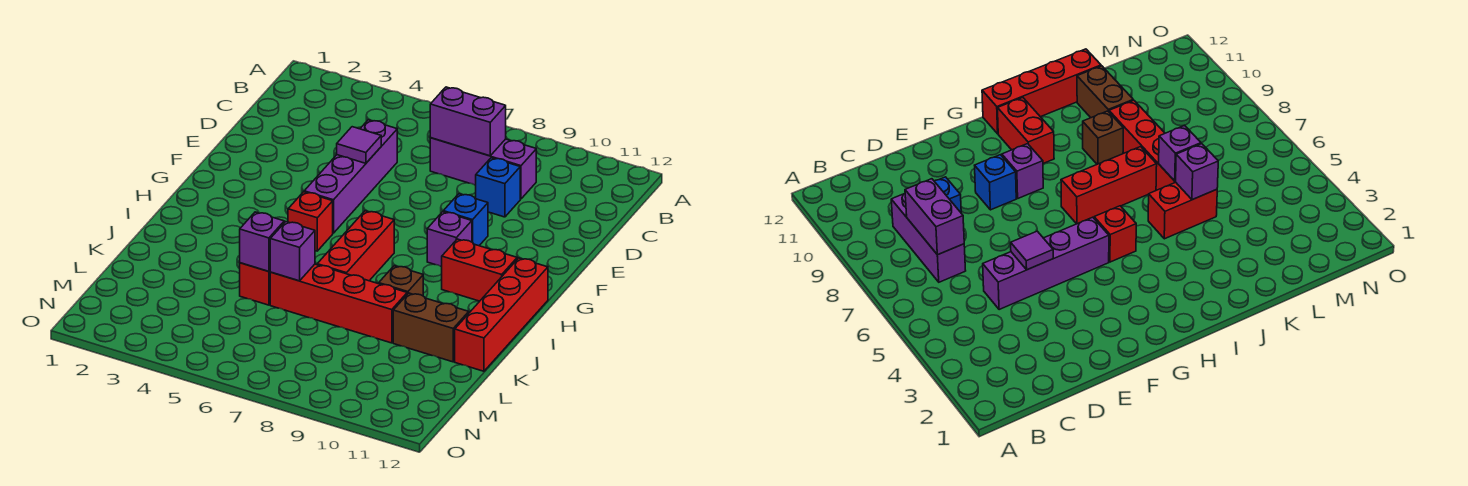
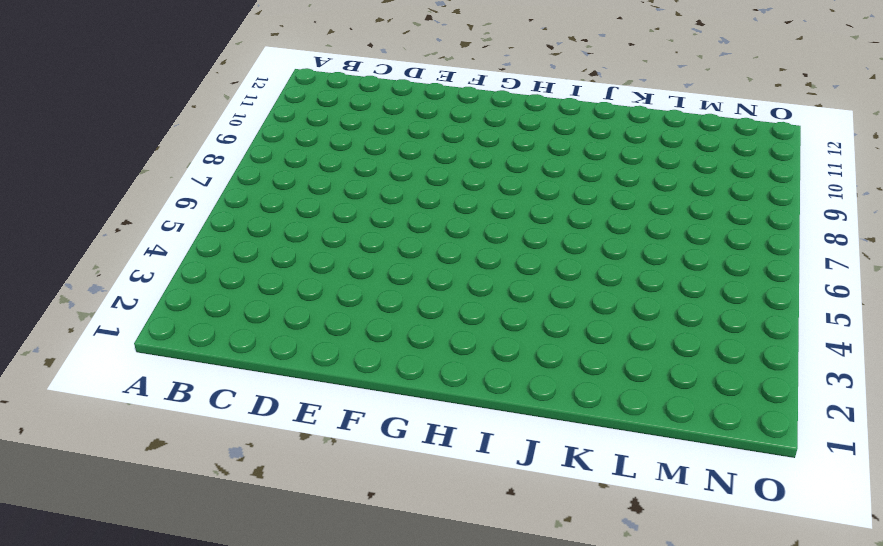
none -> purple 1x3 brick [430,138,536,199]
none -> purple 1x4 brick [304,120,397,233]
none -> blue 1x1 brick [476,158,520,217]

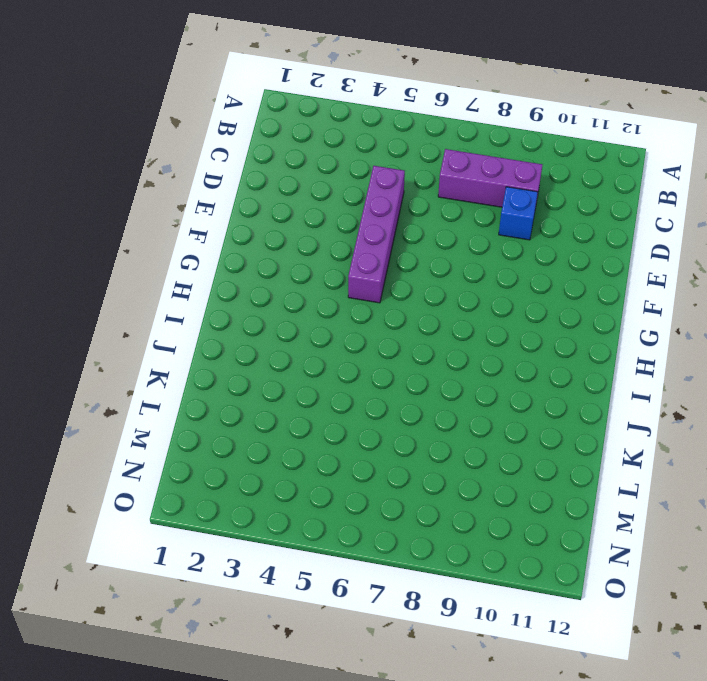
none -> blue 1x1 brick [443,194,488,246]
none -> purple 1x1 brick [427,212,472,267]
none -> red 1x1 brick [288,192,333,251]

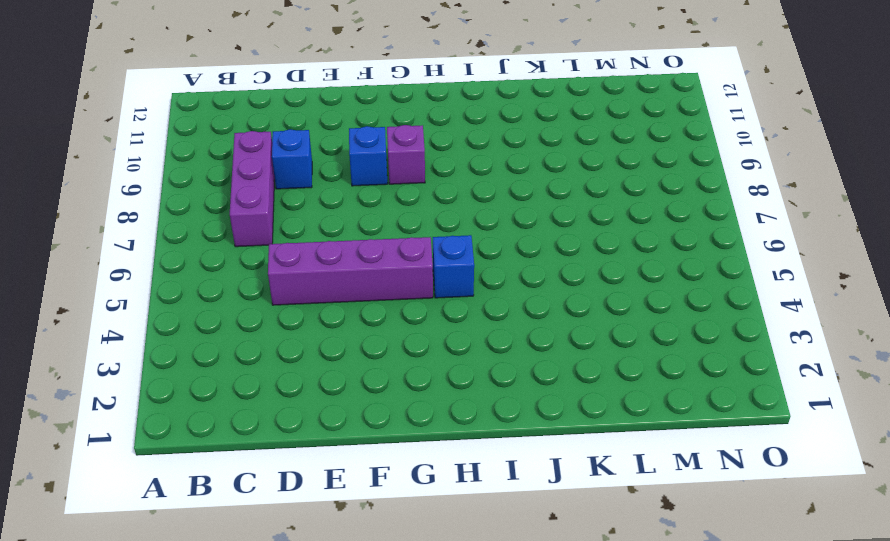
blue 1x1 brick [433,235,474,298] -> red 1x1 brick [288,192,333,251]
none -> red 1x3 brick [317,211,394,281]
none -> red 1x2 brick [442,239,517,301]
none -> red 1x4 brick [455,258,548,371]

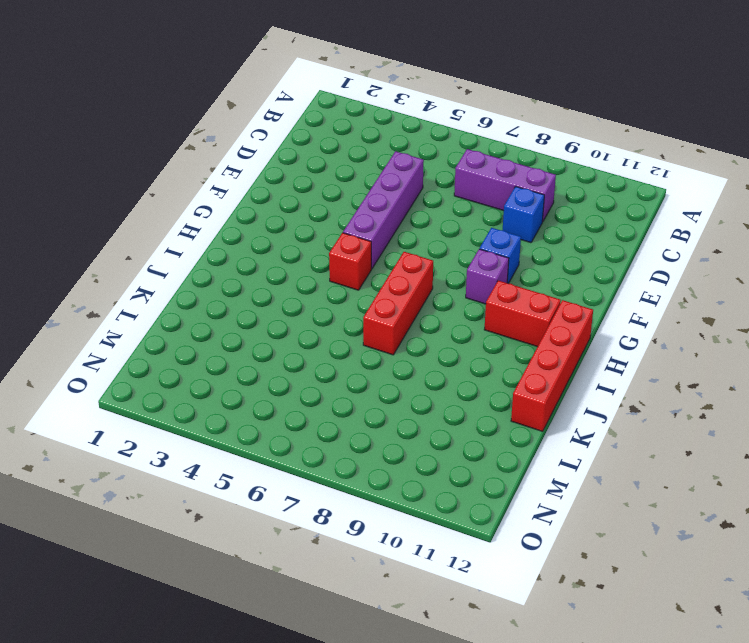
none -> red 1x2 brick [240,263,270,305]
none -> brown 1x1 brick [379,266,423,296]
none -> red 1x4 brick [270,264,407,343]

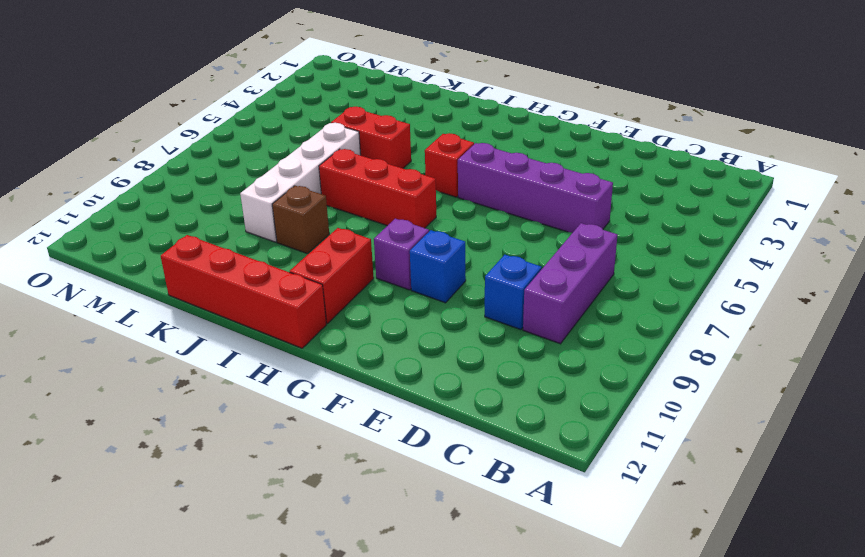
white 1x4 brick [240,123,361,242] -> red 1x4 brick [270,264,407,343]
none -> brown 1x2 brick [393,293,469,362]
none -> purple 1x2 brick [430,87,506,156]
none -> purple 1x1 tile [337,127,381,163]

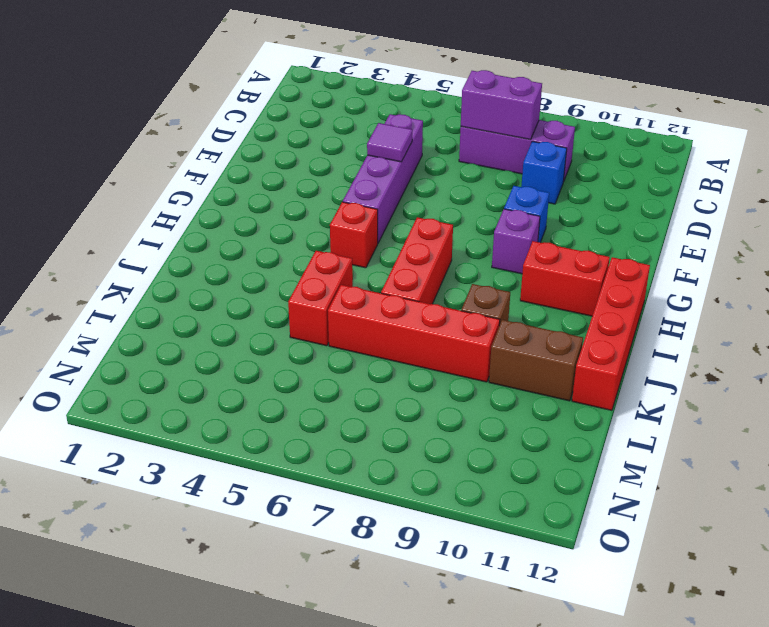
none -> purple 1x1 brick [240,212,284,271]
none -> purple 1x1 brick [270,222,315,281]

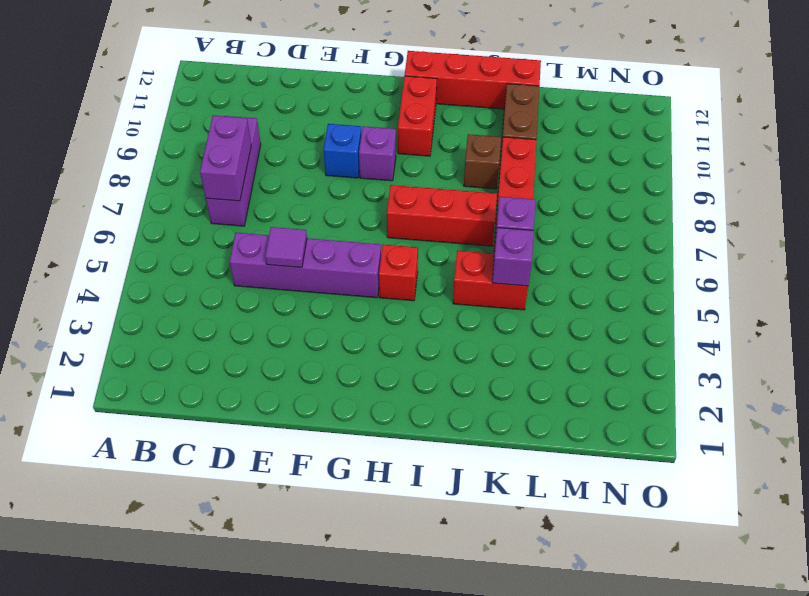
none -> blue 1x1 brick [476,158,520,217]

